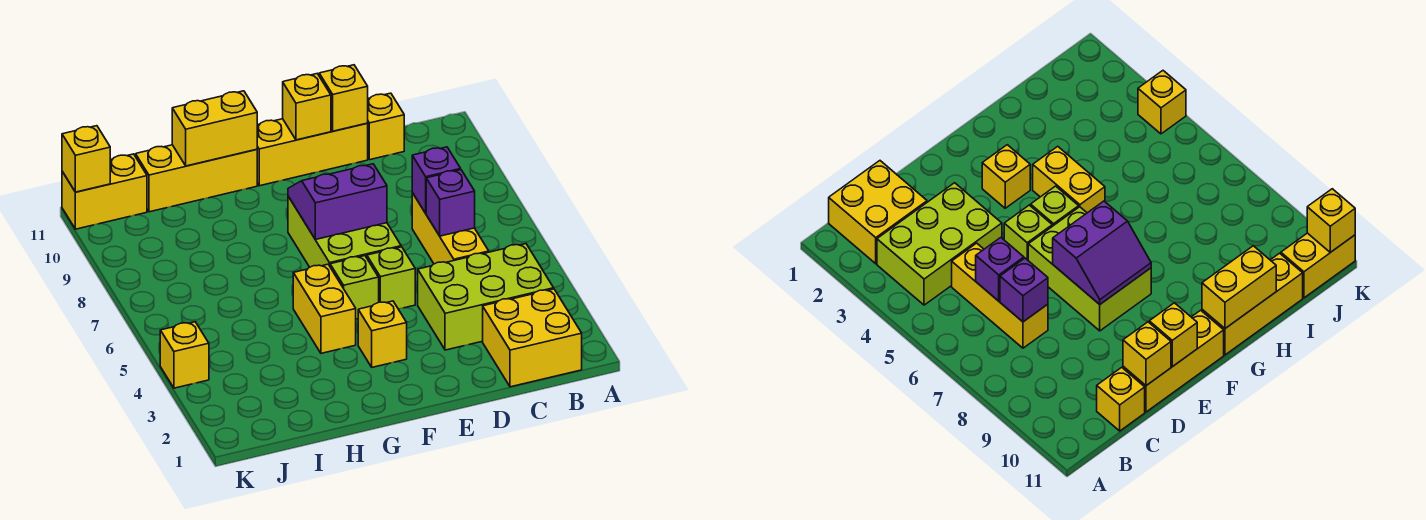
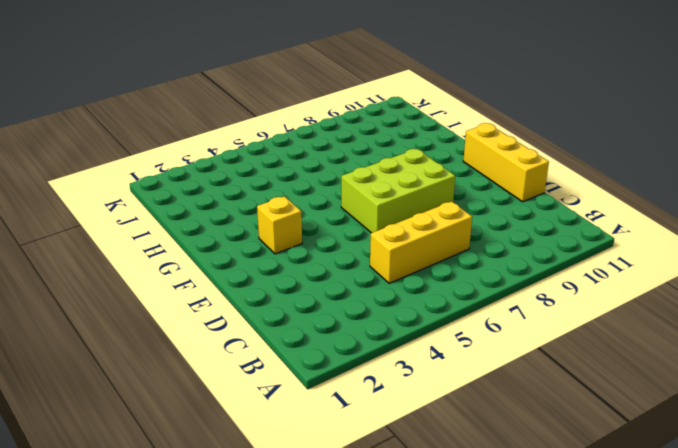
none -> yellow 2x2 brick [483,289,582,387]
none -> lime 2x3 brick [418,244,554,350]
none -> yellow 1x1 brick [367,93,404,160]

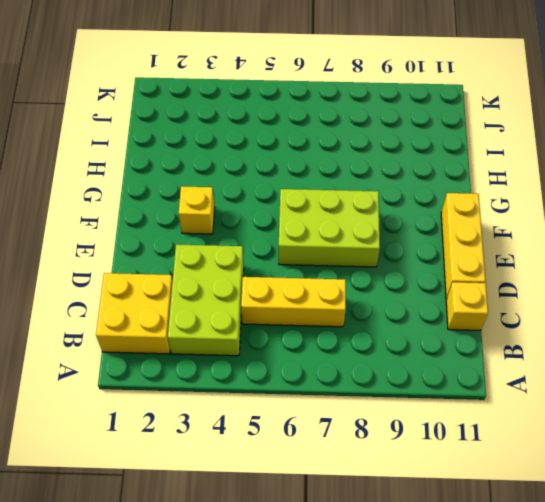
none -> lime 1x1 brick [367,247,415,309]
none -> lime 1x1 brick [330,256,379,319]
none -> yellow 1x2 brick [293,264,356,353]

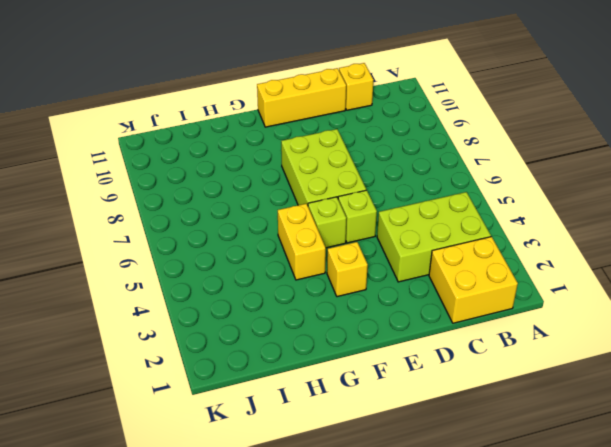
none -> yellow 1x3 brick [412,193,489,264]
none -> yellow 1x3 brick [136,145,257,212]
none -> yellow 1x2 brick [62,154,147,229]

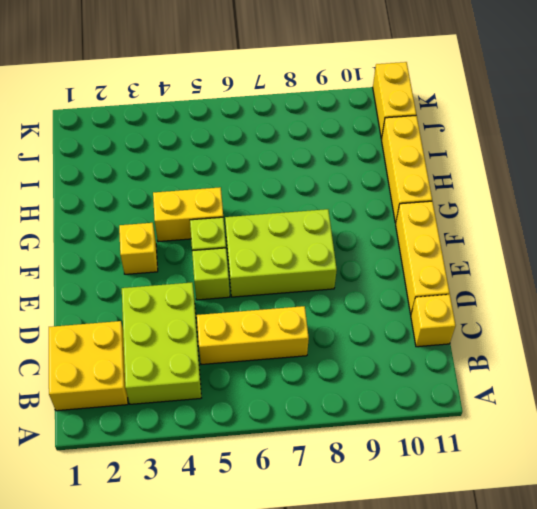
none -> yellow 1x1 brick [160,322,209,388]
none -> purple 1x1 brick [426,170,475,236]
none -> purple 1x1 brick [412,147,461,213]

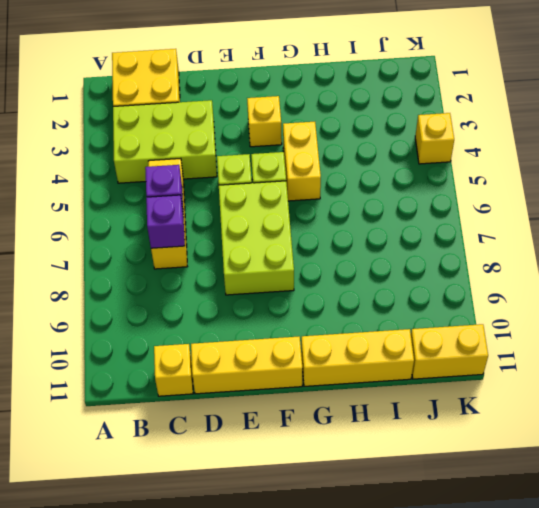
none -> yellow 1x1 brick [319,65,368,131]
none -> purple 2x2 slope [288,164,387,240]
none -> yellow 1x1 brick [283,74,331,140]

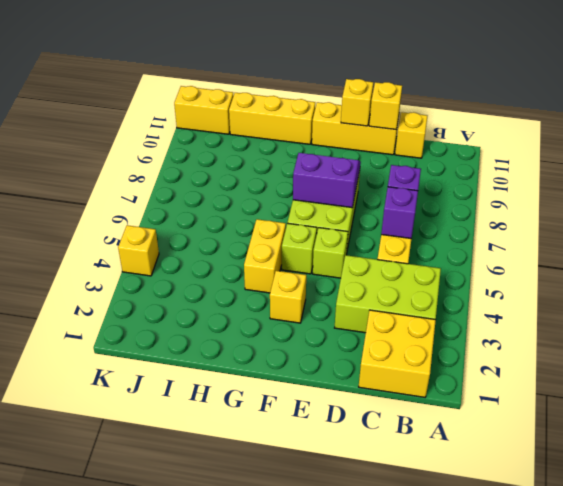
none -> yellow 1x2 brick [172,91,257,166]
none -> yellow 1x1 brick [62,126,110,192]

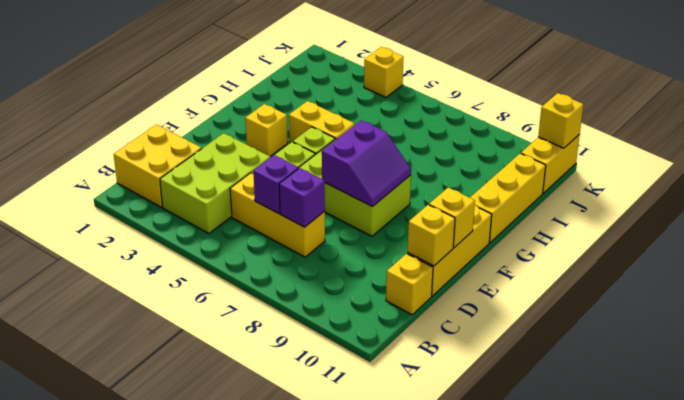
none -> yellow 1x2 brick [172,91,257,166]

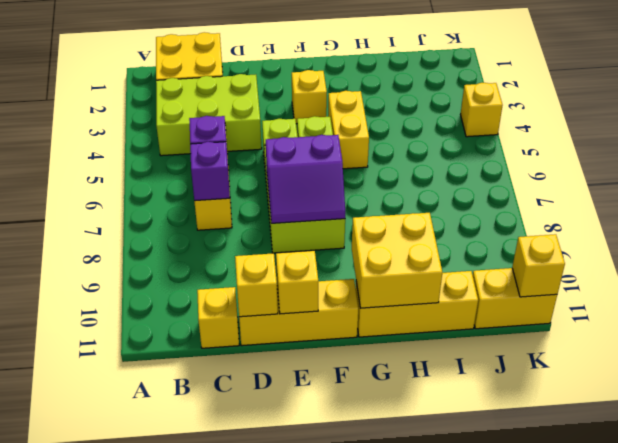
yellow 2x2 brick [352,213,442,308] -> yellow 1x2 brick [172,91,257,166]

